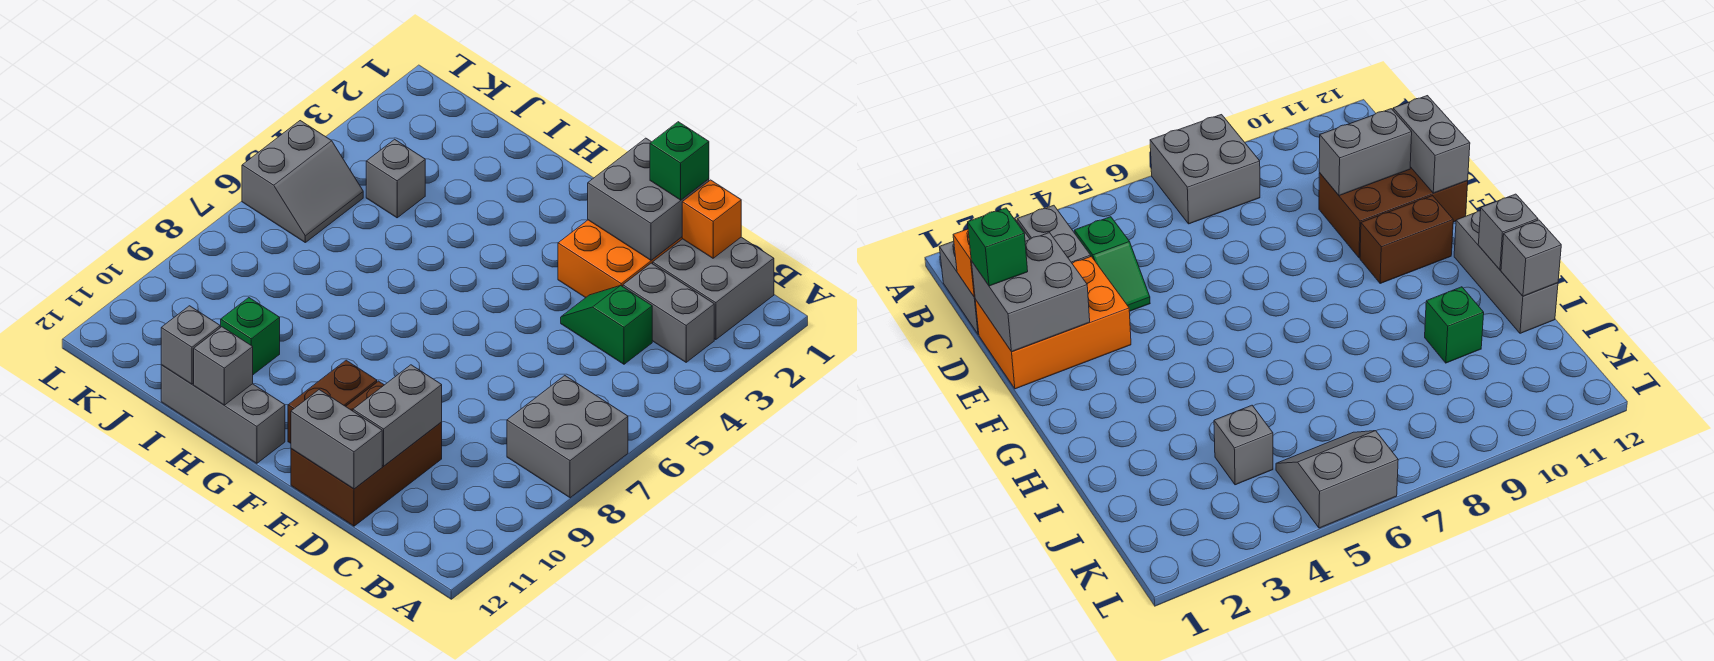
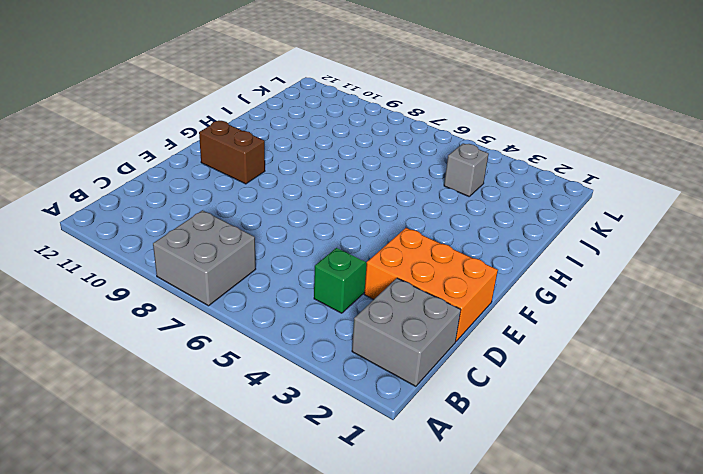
none -> grey 1x2 brick [623,263,714,362]
none -> brown 2x3 brick [291,381,442,526]
none -> grey 1x3 brick [161,365,285,463]

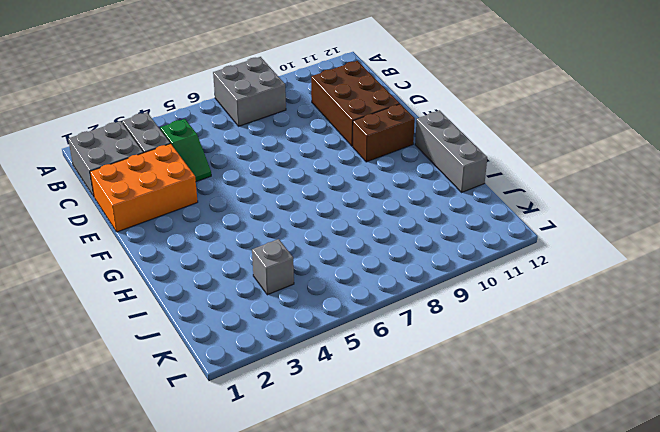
brown 2x3 brick [311,61,400,146] -> brown 2x3 brick turned to [291,381,442,526]
none -> green 1x1 brick [221,298,280,375]
none -> grey 2x2 slope [242,121,363,242]
none -> orange 1x1 brick [682,180,741,258]

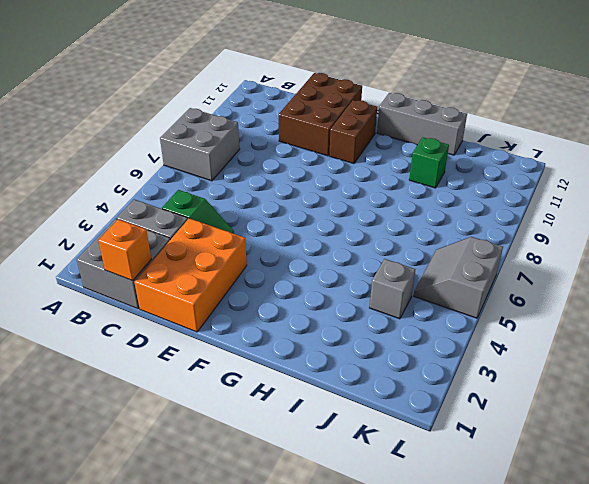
none -> grey 2x2 brick [588,138,709,260]
none -> grey 1x2 brick [353,365,442,466]
none -> grey 1x2 brick [291,390,382,489]

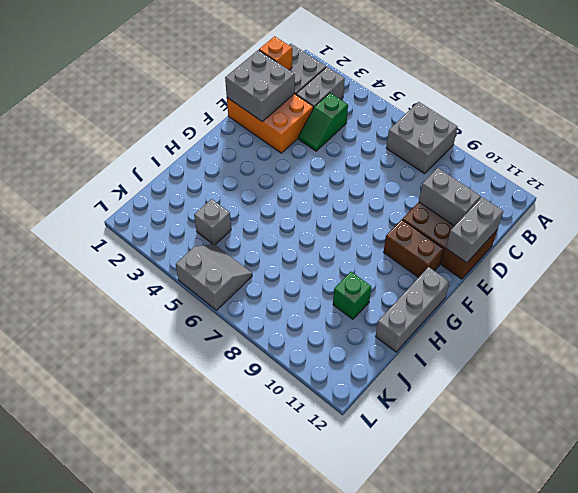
none -> grey 1x1 brick [194,327,253,405]
none -> grey 1x1 brick [161,306,220,384]
none -> green 1x1 brick [650,122,709,200]

